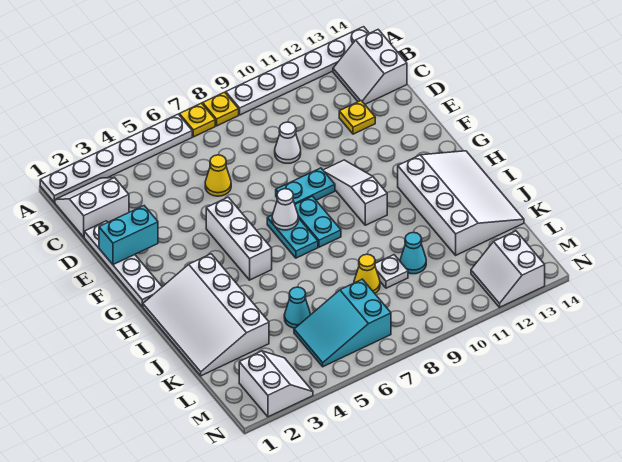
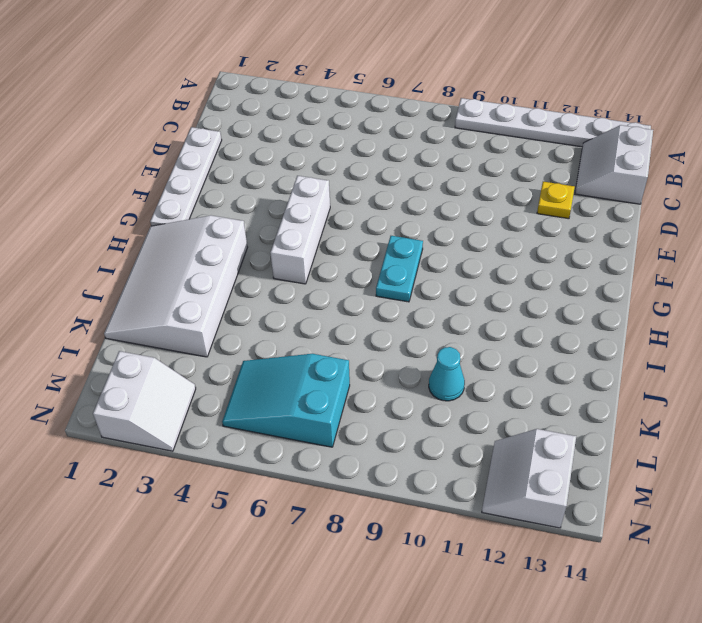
none -> white 1x6 plate [40,114,192,203]
none -> yellow 1x1 plate [179,103,215,137]
none -> yellow 1x1 plate [203,92,239,126]

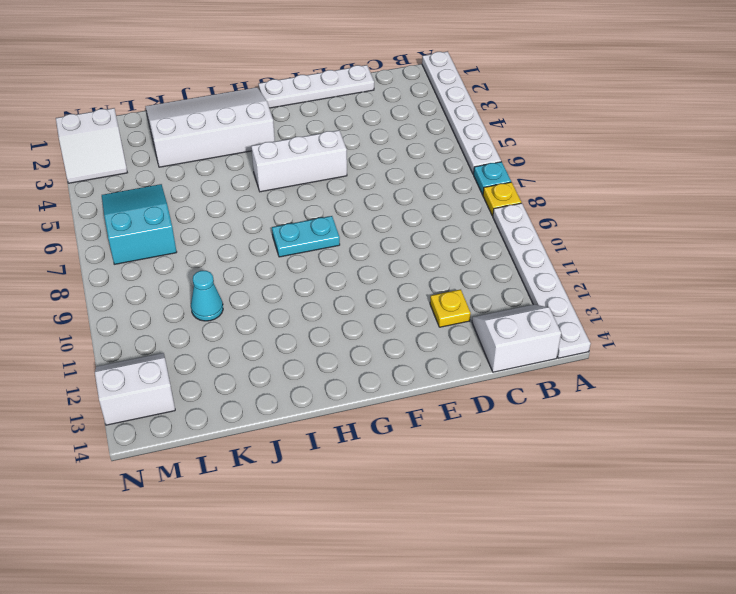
cyan 1x1 plate [474,162,511,195] -> yellow 1x1 plate [179,103,215,137]
none -> white 2x2 slope [55,178,129,237]
none -> yellow 1x1 cone [205,155,231,196]
none -> white 1x1 cone [275,122,301,163]

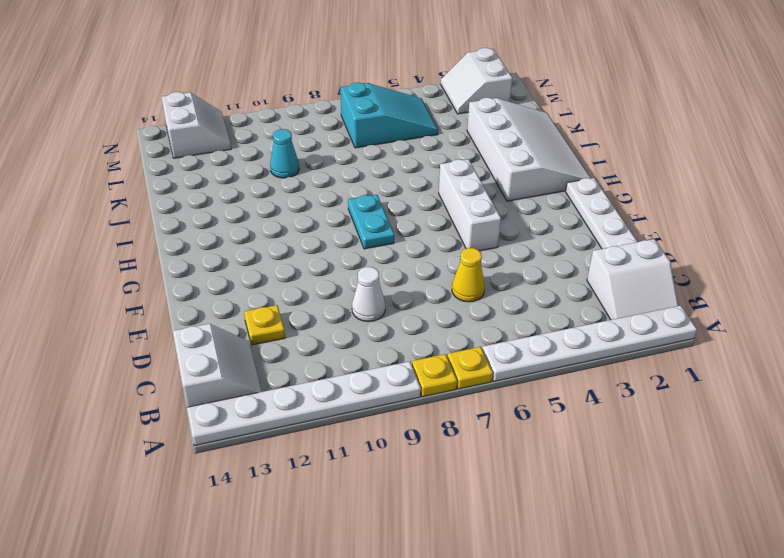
none -> cyan 1x2 plate [276,168,335,204]
none -> white 1x3 slope [323,160,387,225]
none -> cyan 1x2 plate [267,216,318,258]

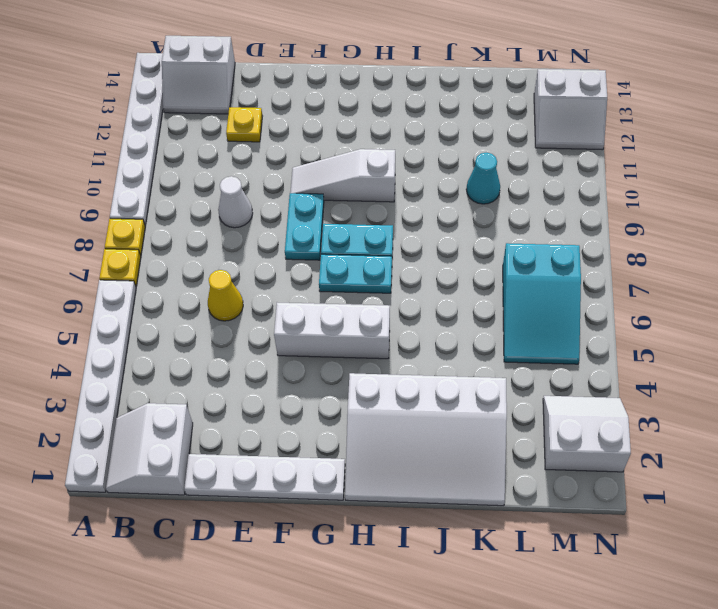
none -> white 3x4 slope [398,151,524,255]
none -> cyan 1x1 cone [284,287,310,328]
none -> yellow 1x1 cone [354,254,380,293]

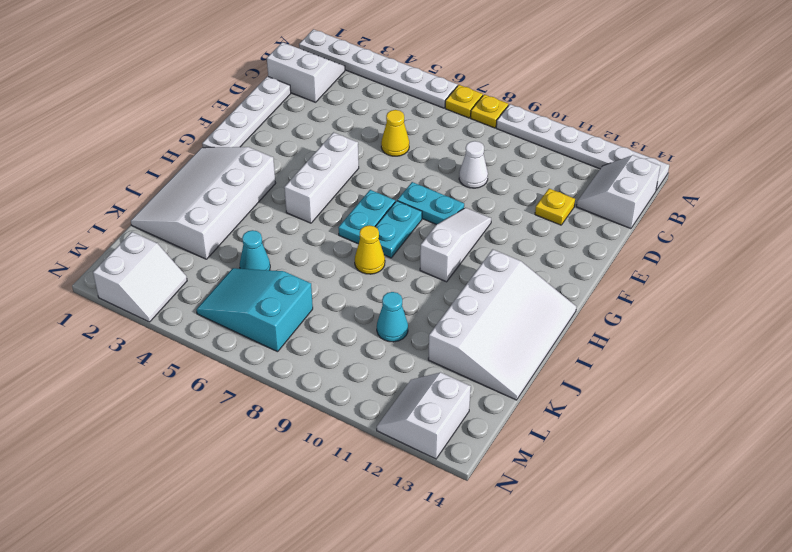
yellow 1x1 cone [355,225,385,274] -> yellow 1x1 cone moved to [354,254,380,293]
none -> white 1x1 plate [375,255,408,288]
none -> cyan 1x2 brick [99,206,158,265]
none -> white 1x1 cone [272,189,298,230]

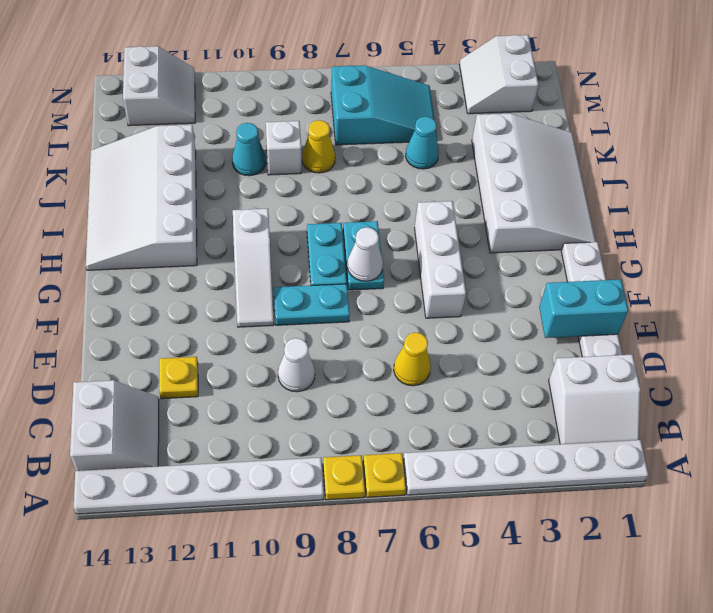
white 1x1 brick [266,121,301,175] -> white 1x1 plate [375,255,408,288]

